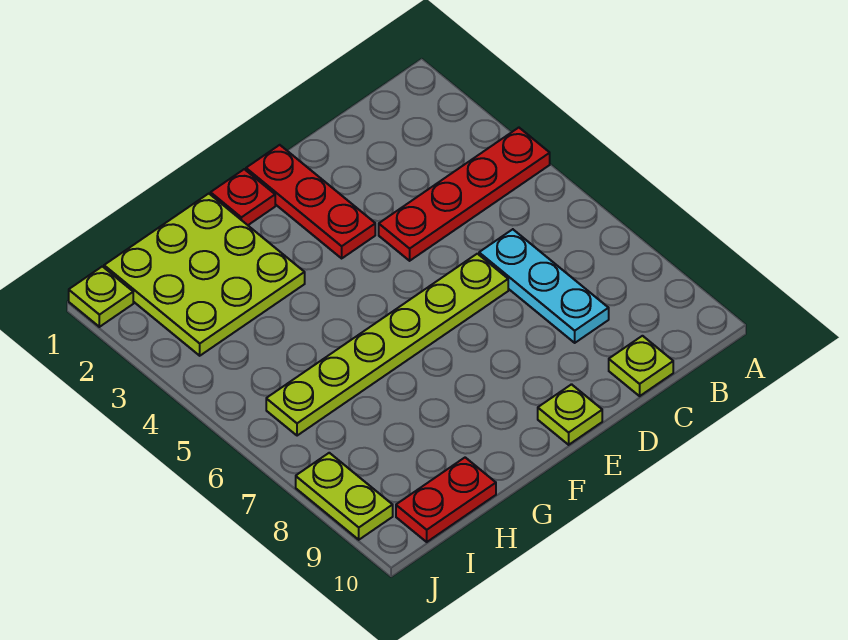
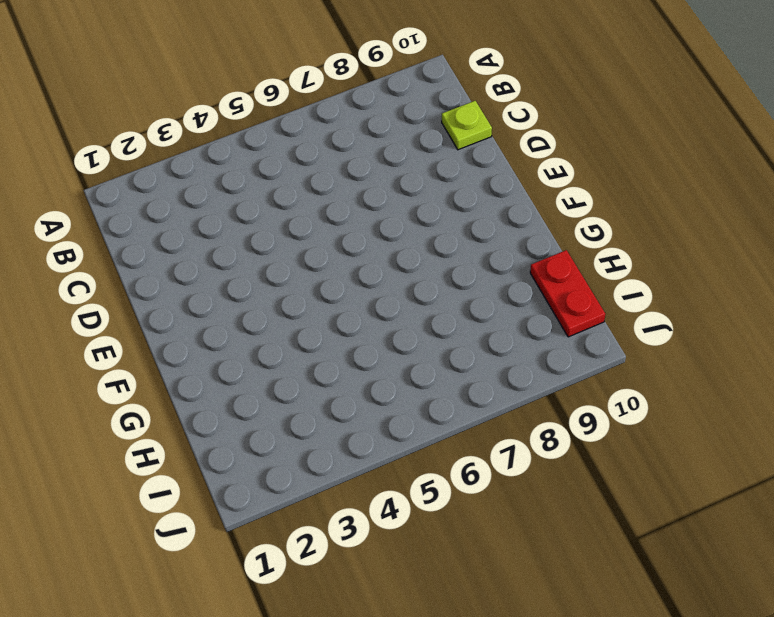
none -> red 1x4 plate [379,128,550,261]
none -> cyan 1x3 plate [479,229,609,343]

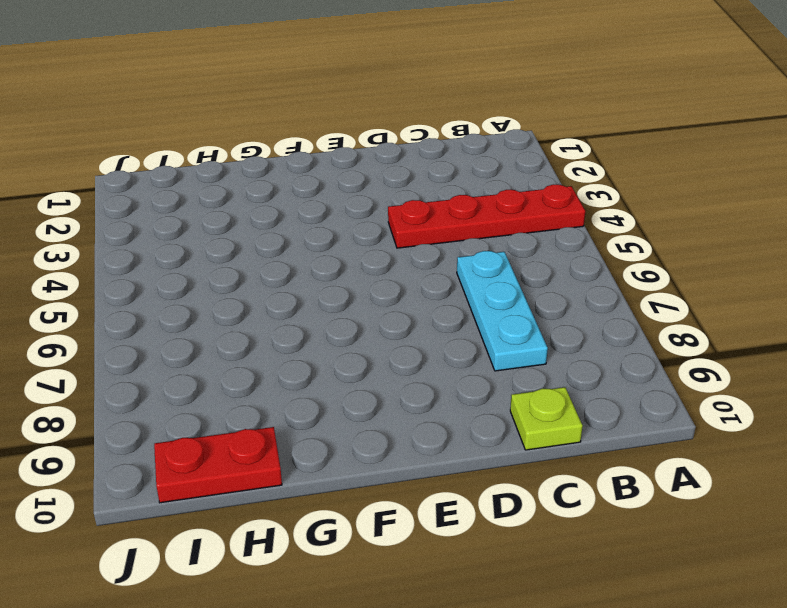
none -> lime 1x6 plate [266,254,508,436]
none -> red 1x3 plate [246,145,375,258]

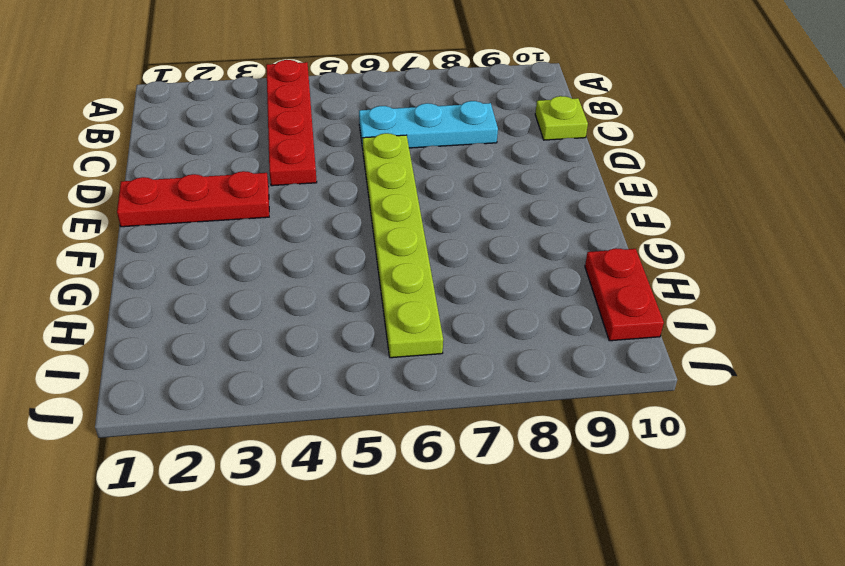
none -> lime 1x1 plate [538,384,602,445]
none -> red 1x1 plate [211,169,275,225]

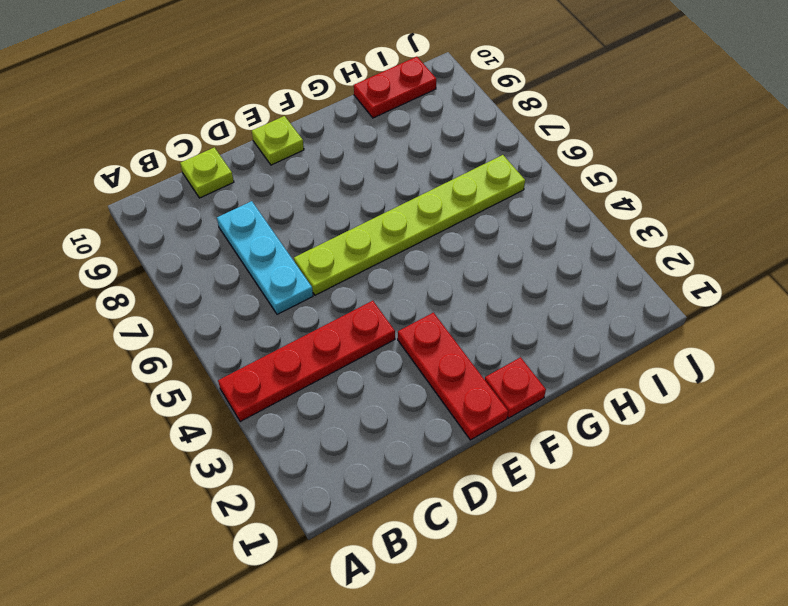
none -> lime 3x3 plate [104,194,305,356]
none -> lime 1x1 plate [69,266,133,327]

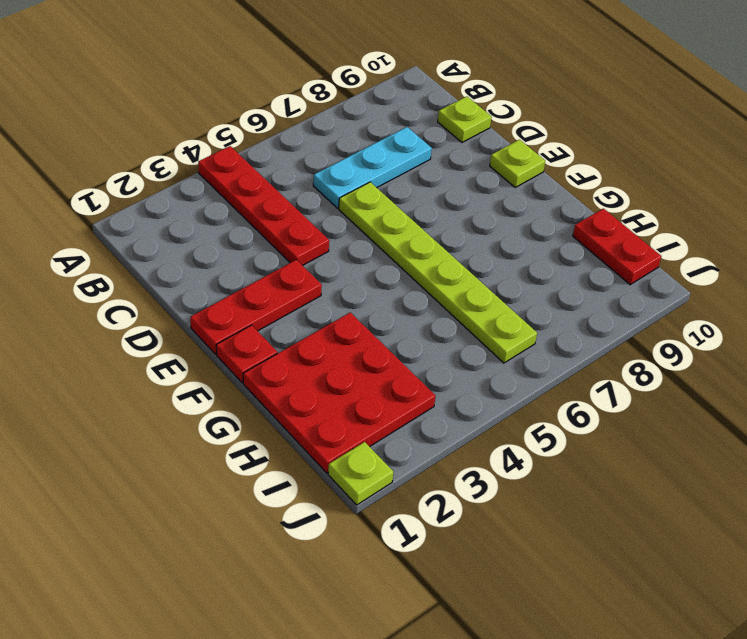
red 3x3 plate [243,312,435,473] -> lime 3x3 plate [104,194,305,356]
none -> lime 1x2 plate [296,453,393,540]

